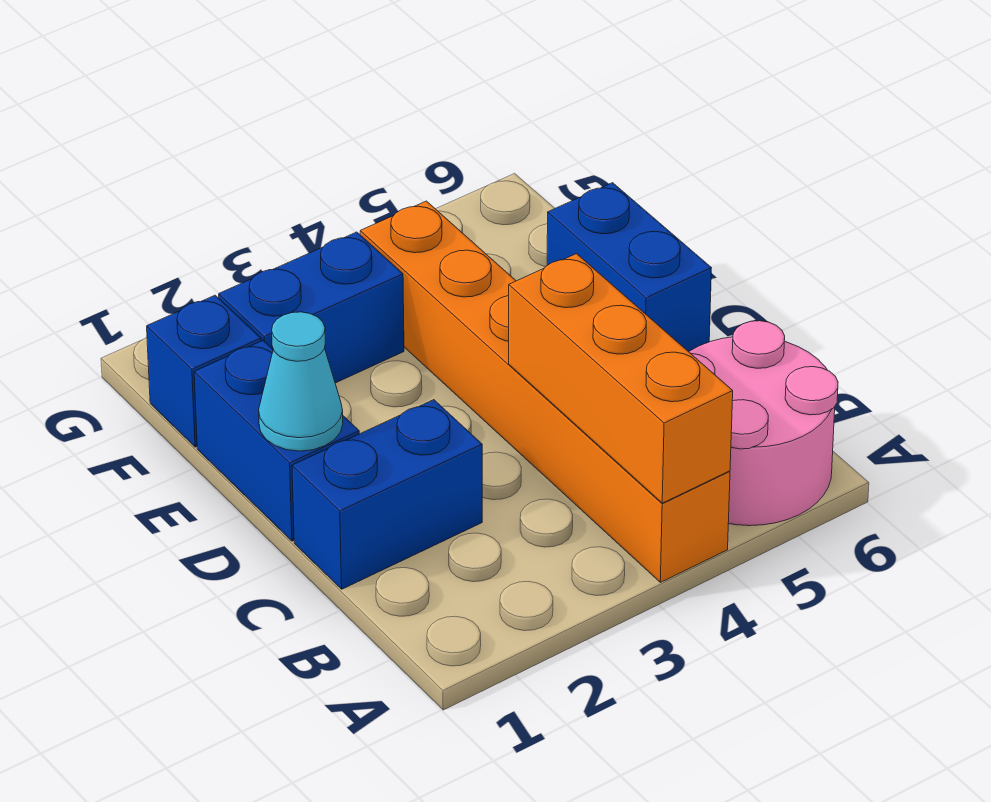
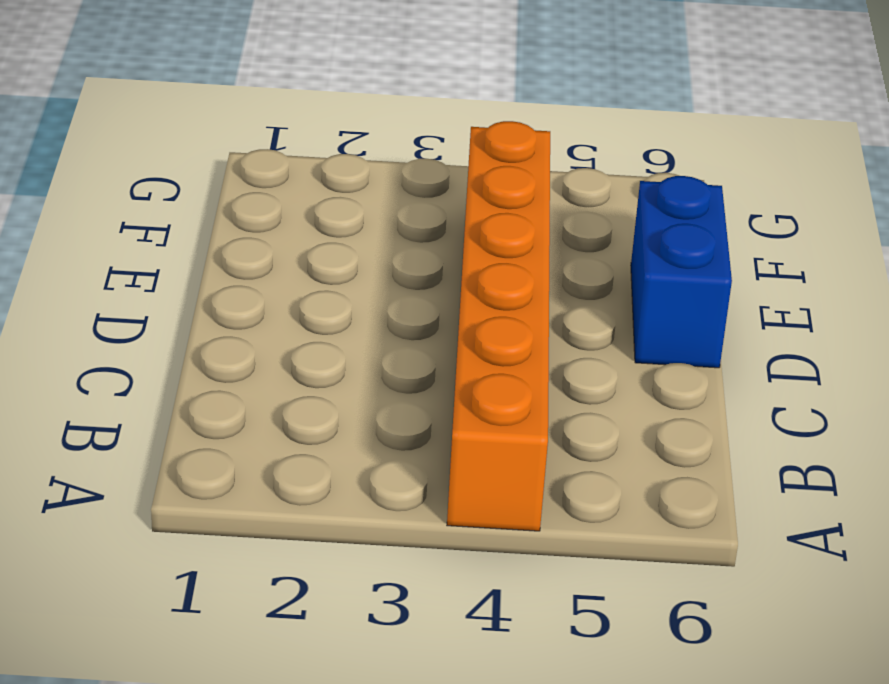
none -> pink 2x2 round brick [689,321,838,526]
none -> blue 1x2 brick [292,400,482,589]

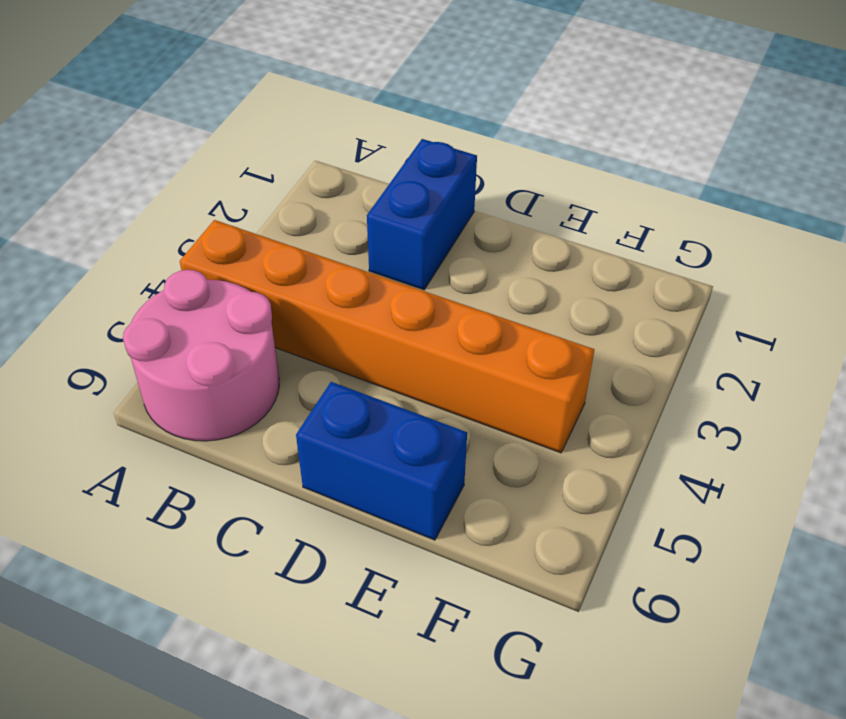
none -> blue 1x2 brick [194,341,359,541]
none -> blue 1x1 brick [147,295,261,447]

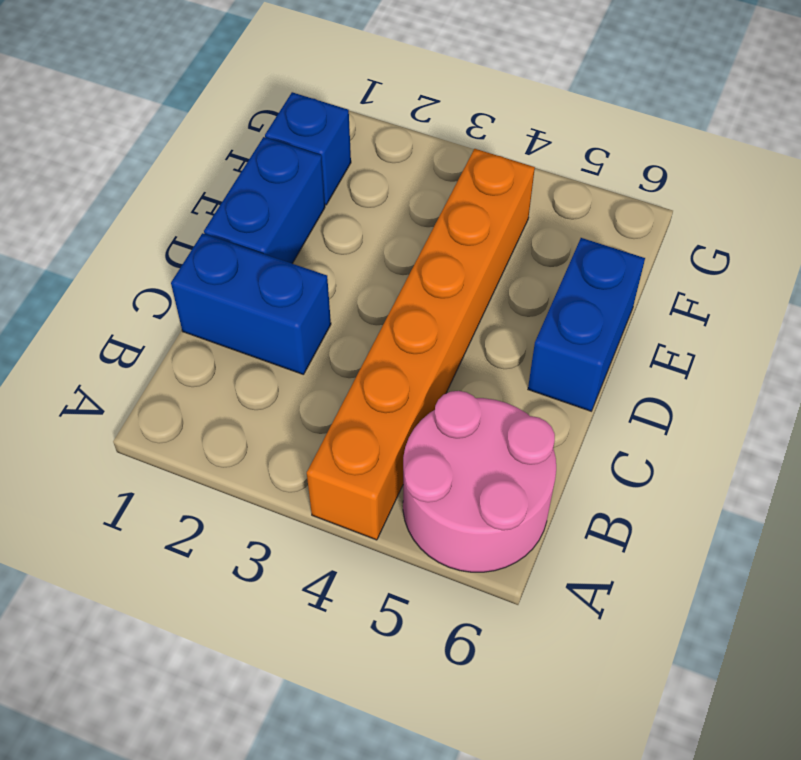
none -> blue 1x2 brick [219,232,404,383]
none -> orange 1x3 brick [509,254,733,503]

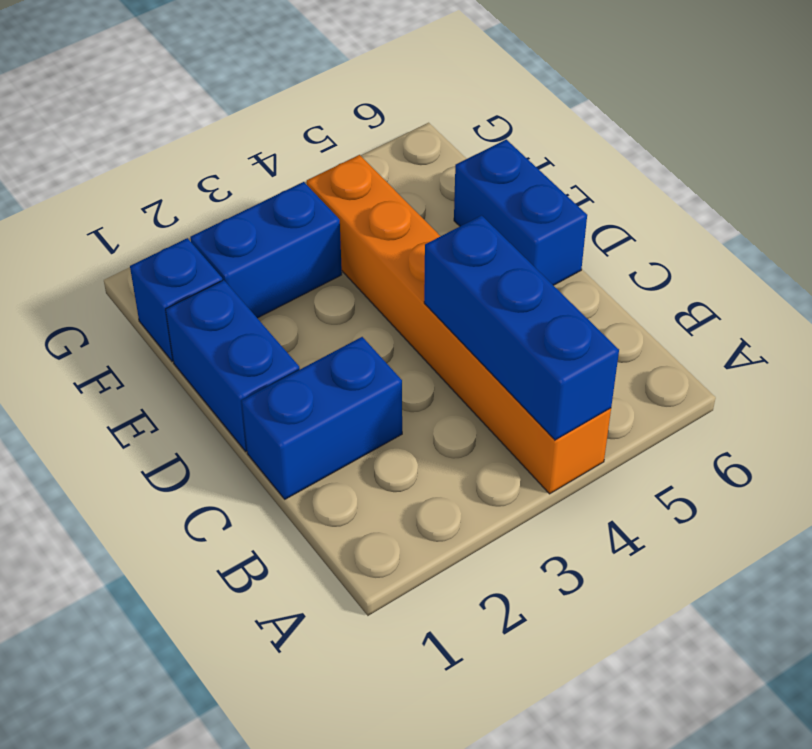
blue 1x3 brick [424,215,619,440] -> orange 1x3 brick [509,254,733,503]
none -> pink 2x2 round brick [689,321,838,526]
none -> cyan 1x1 cone [259,312,343,451]

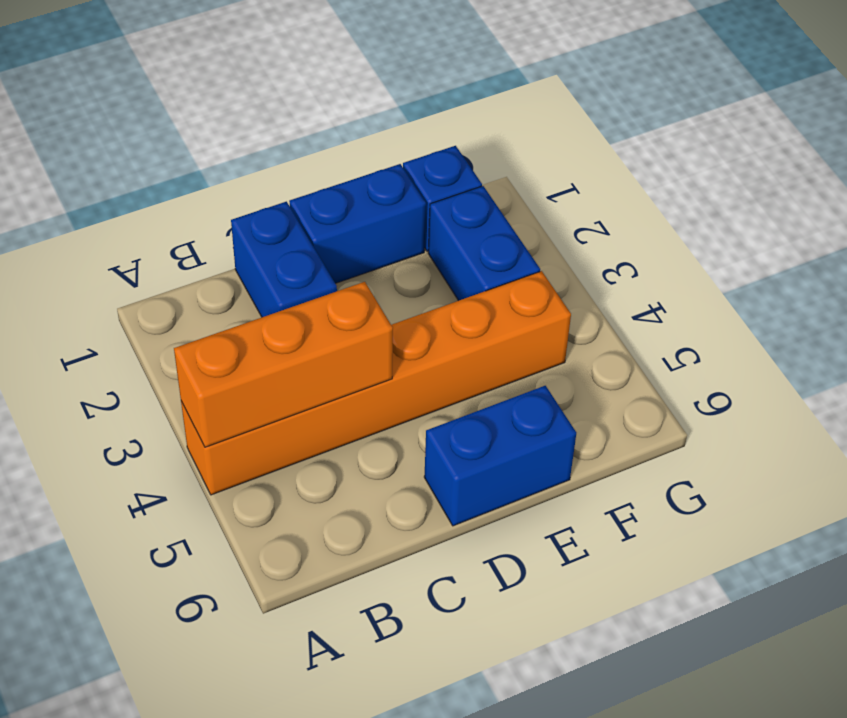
none -> pink 2x2 round brick [689,321,838,526]
none -> cyan 1x1 cone [259,312,343,451]

